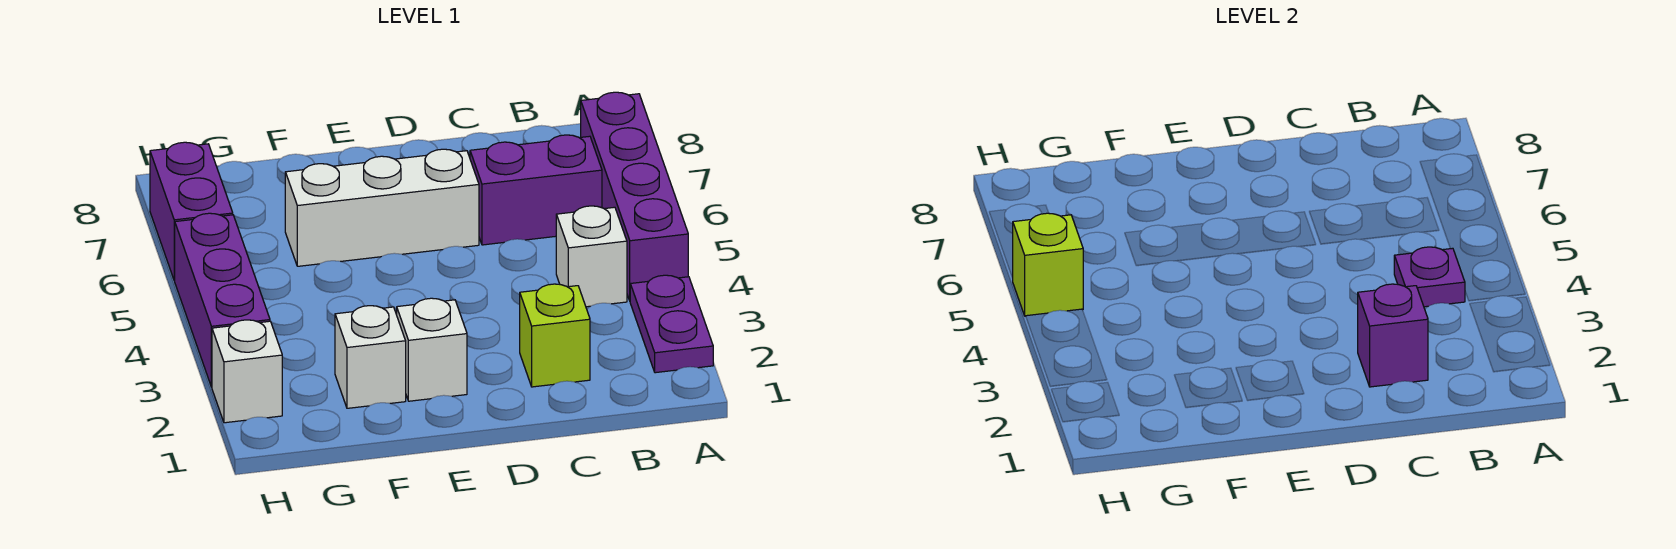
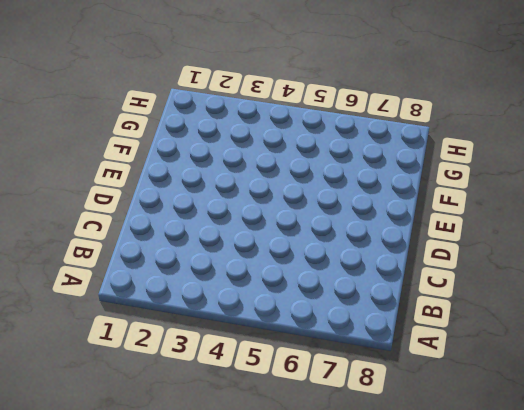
none -> purple 1x2 plate [630,275,713,373]
none -> purple 1x4 brick [581,92,688,300]
none -> white 1x1 brick [556,206,627,307]

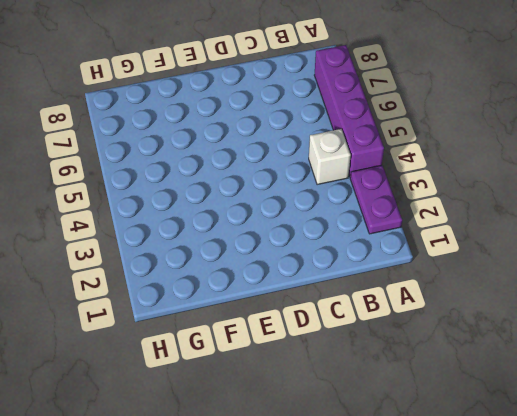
none -> purple 1x2 brick [470,135,602,245]
none -> lime 1x1 brick [520,284,590,387]
none -> white 1x3 brick [285,149,479,266]

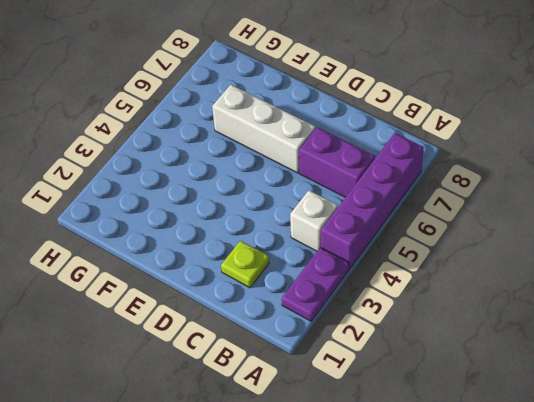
lime 1x1 plate [221,241,269,288] -> lime 1x1 brick [520,284,590,387]
none -> white 1x1 brick [397,298,467,401]
none -> white 1x1 brick [335,306,406,408]
none -> white 1x1 brick [212,320,282,423]

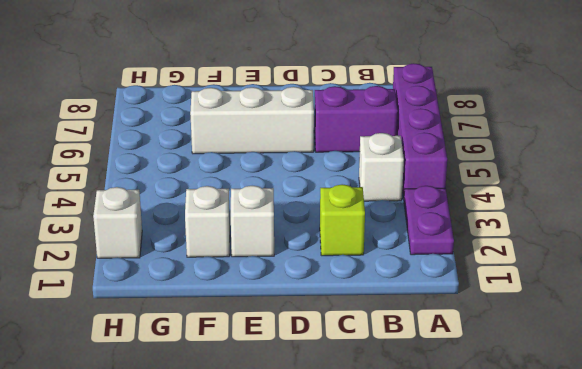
none -> purple 1x3 brick [174,213,270,387]
none -> purple 1x2 brick [150,142,233,280]
none -> purple 1x1 plate [1394,247,1465,307]

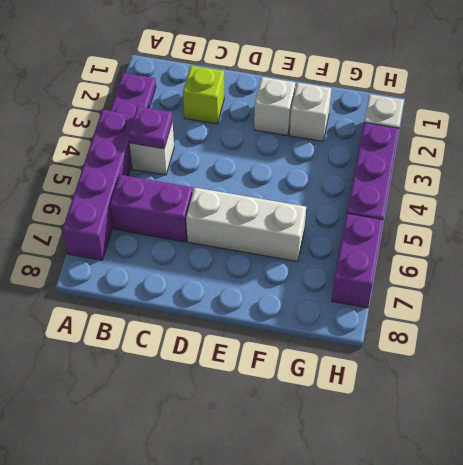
none -> purple 1x1 brick [1358,284,1428,387]
none -> lime 1x1 brick [1013,213,1083,316]

